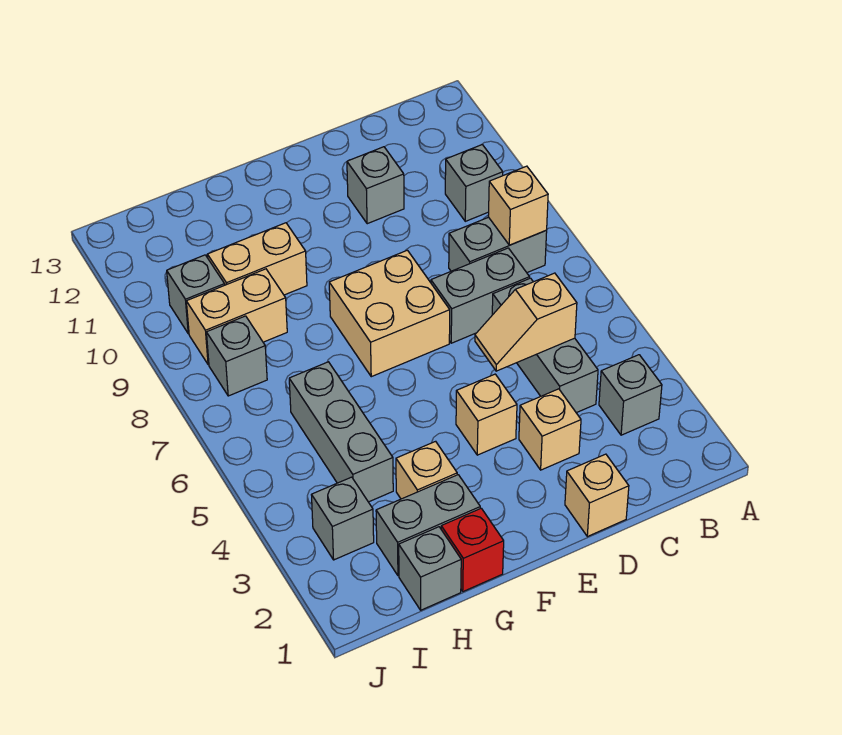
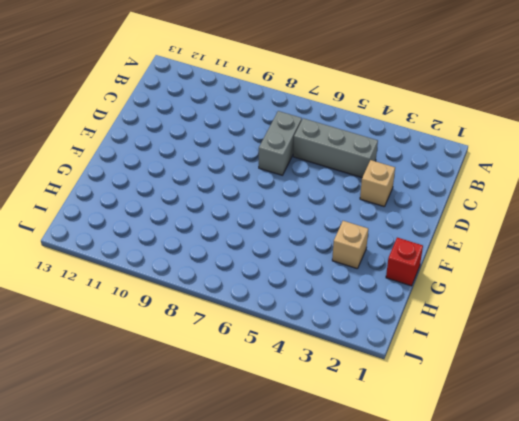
none -> grey 1x1 brick [599,355,662,435]
none -> grey 1x2 brick [449,217,547,272]
none -> grey 1x1 brick [445,145,503,221]

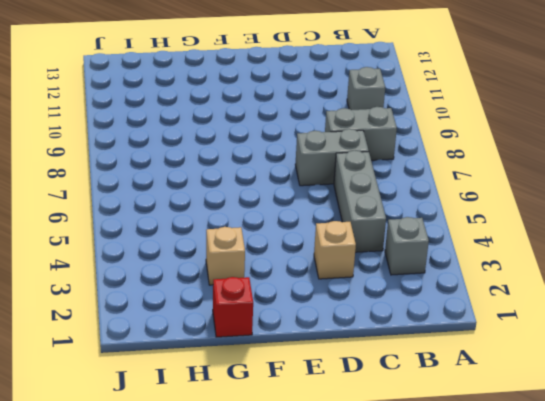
none -> tan 1x1 brick [565,454,629,537]
none -> grey 1x1 brick [347,147,404,224]
none -> tan 1x1 brick [456,374,517,455]

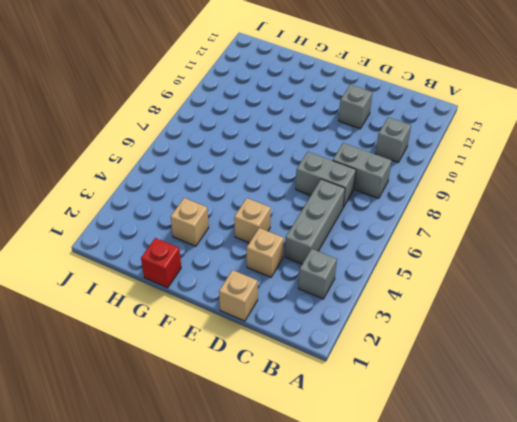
none -> tan 2x2 brick [329,250,450,377]
none -> grey 1x2 brick [376,475,480,576]
none -> tan 1x2 brick [207,223,307,295]

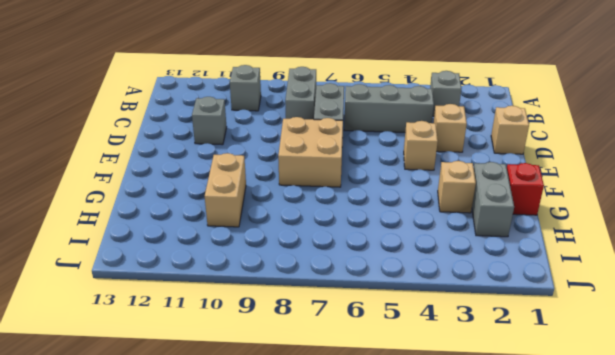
none -> grey 1x1 brick [399,527,461,610]
none -> grey 1x3 brick [289,362,393,502]
none -> tan 1x2 brick [186,269,287,365]

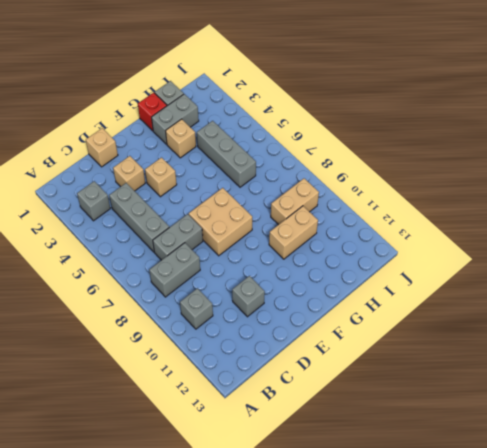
none -> grey 1x1 brick [312,477,374,560]
none -> grey 1x1 brick [206,316,267,396]
none -> grey 1x1 brick [167,255,225,334]

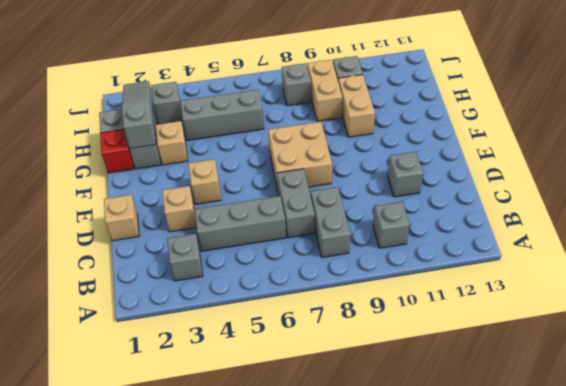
grey 1x3 slope [122,81,156,149] -> none
none -> tan 1x1 brick [488,166,548,245]
none -> tan 1x2 slope [475,273,577,371]

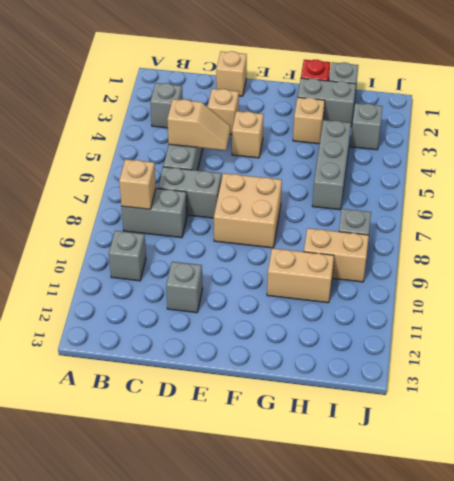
none -> grey 1x1 brick [167,255,225,334]

